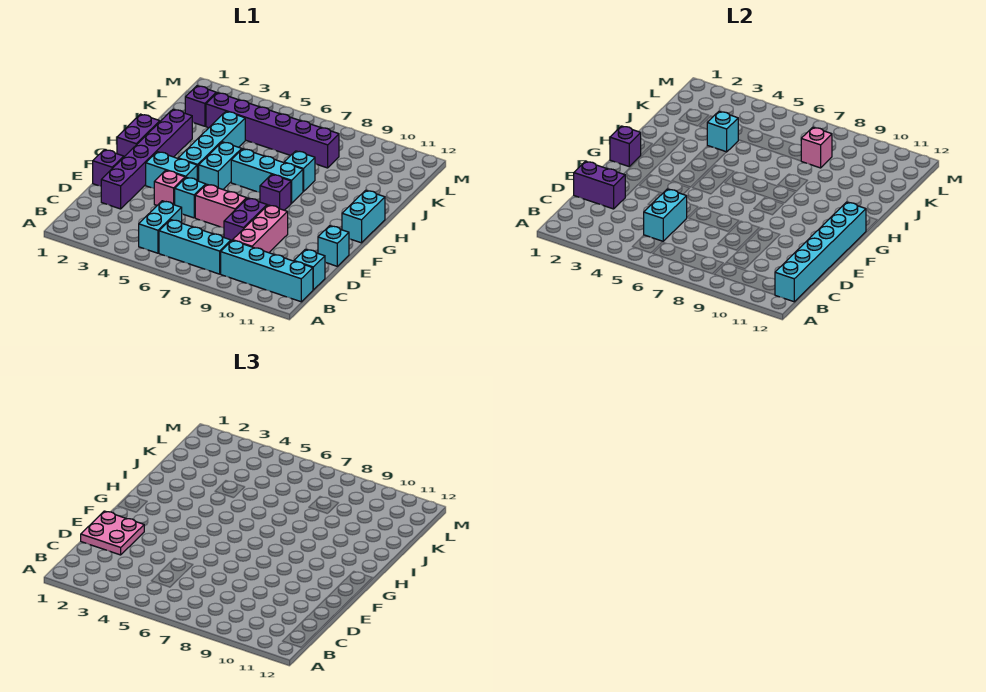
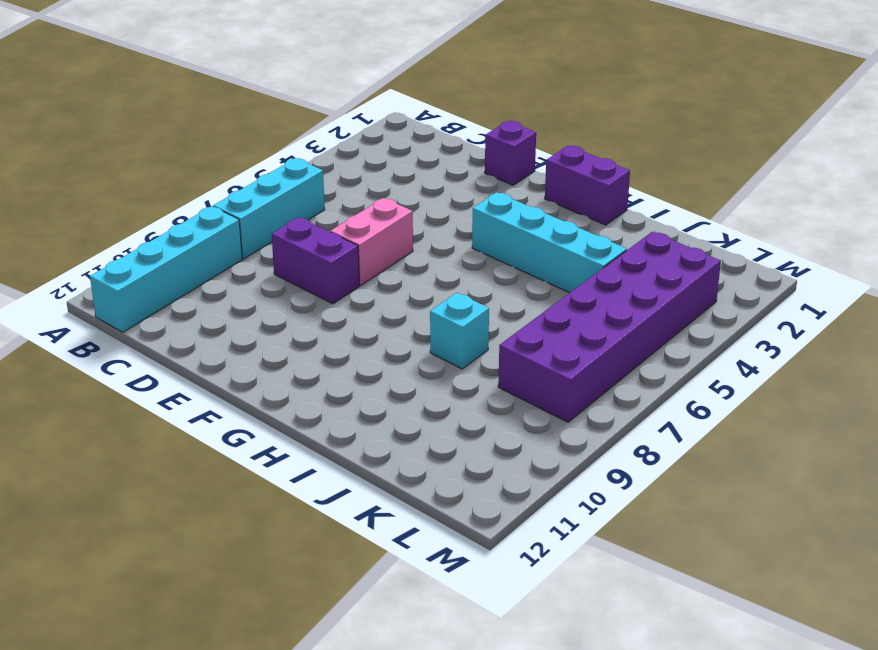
purple 2x6 brick [498,232,721,422] -> purple 1x6 brick [206,93,339,168]
none -> cyan 1x2 brick [139,201,182,253]
none -> pink 1x3 brick [233,205,288,253]
none -> cyan 1x1 brick [294,249,325,290]

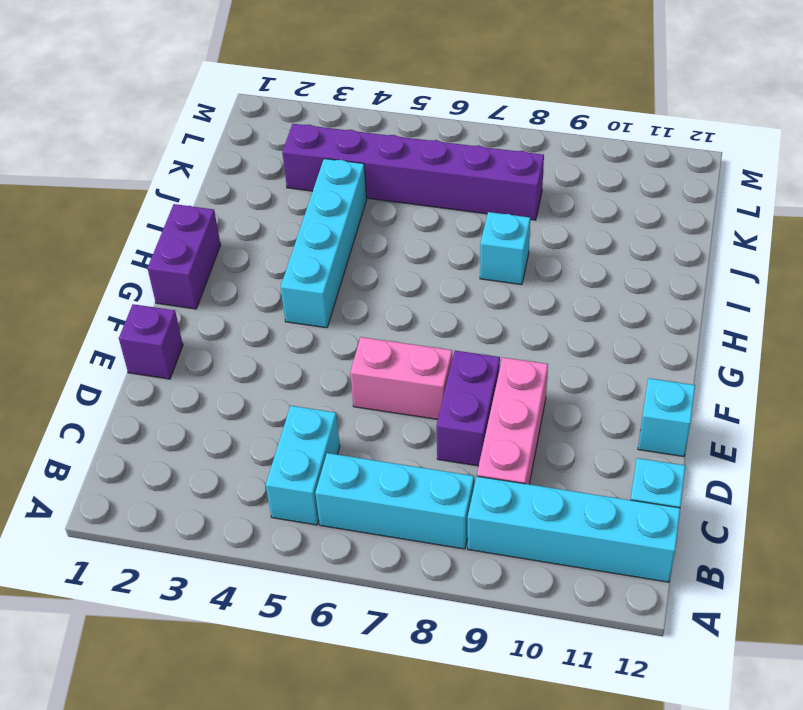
none -> purple 1x6 brick [101,109,192,209]
none -> pink 1x1 brick [154,170,186,205]
none -> cyan 1x1 brick [175,177,206,218]

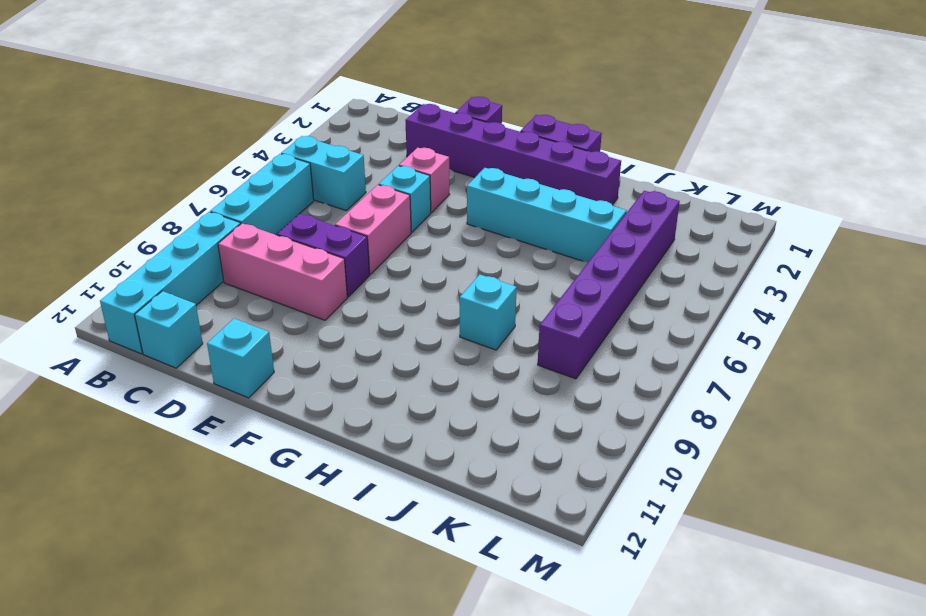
none -> cyan 1x2 brick [146,152,197,188]
none -> cyan 1x2 brick [199,142,242,189]
none -> purple 1x1 brick [260,174,291,210]

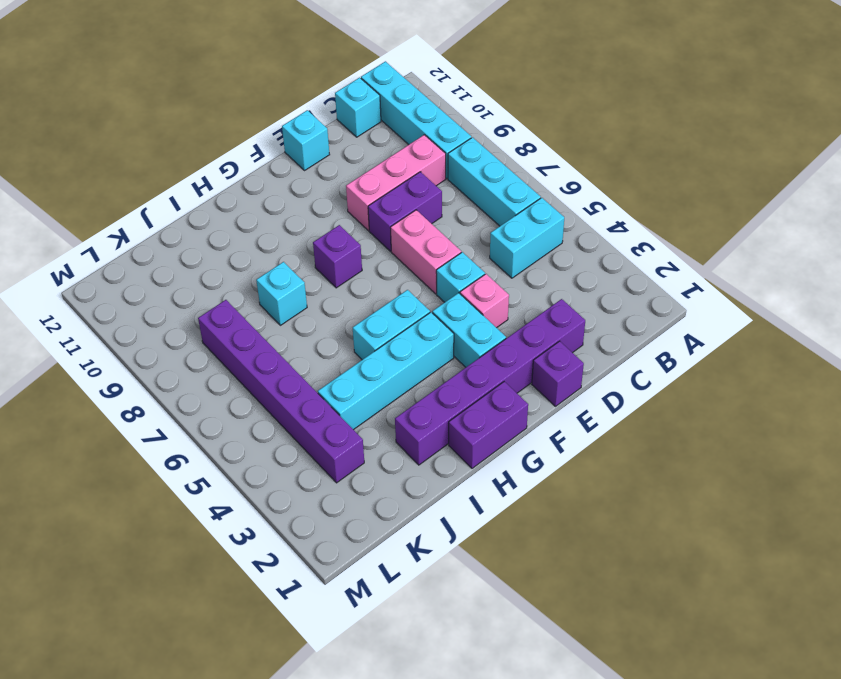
none -> cyan 1x2 brick [342,190,385,243]
none -> cyan 1x3 brick [231,149,303,203]
none -> purple 1x1 brick [185,86,216,126]

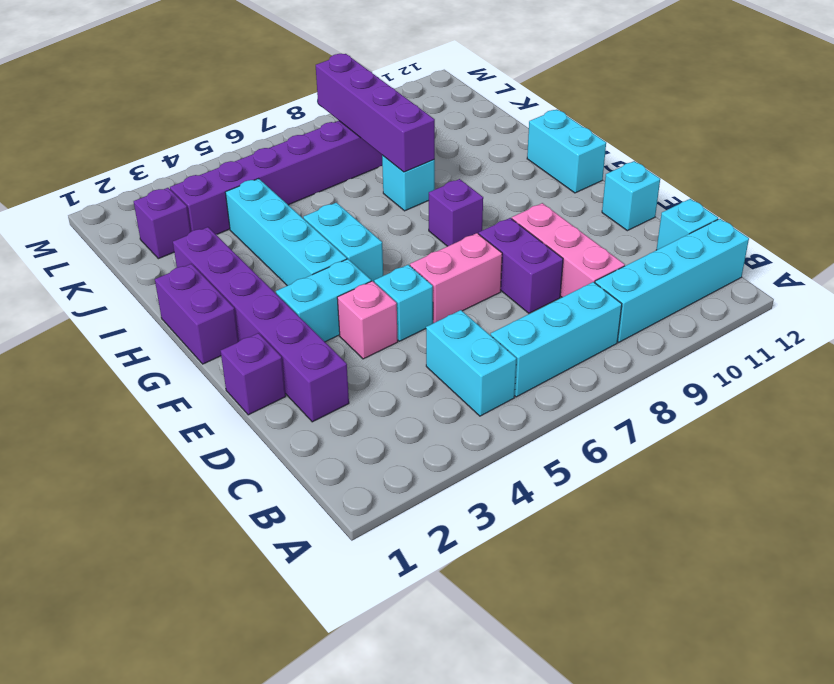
purple 1x4 brick [316,54,435,172] -> pink 1x1 brick [801,127,832,168]
none -> cyan 1x3 brick [231,149,303,203]
none -> cyan 1x6 brick [775,202,866,302]
none -> cyan 1x2 brick [644,189,687,241]

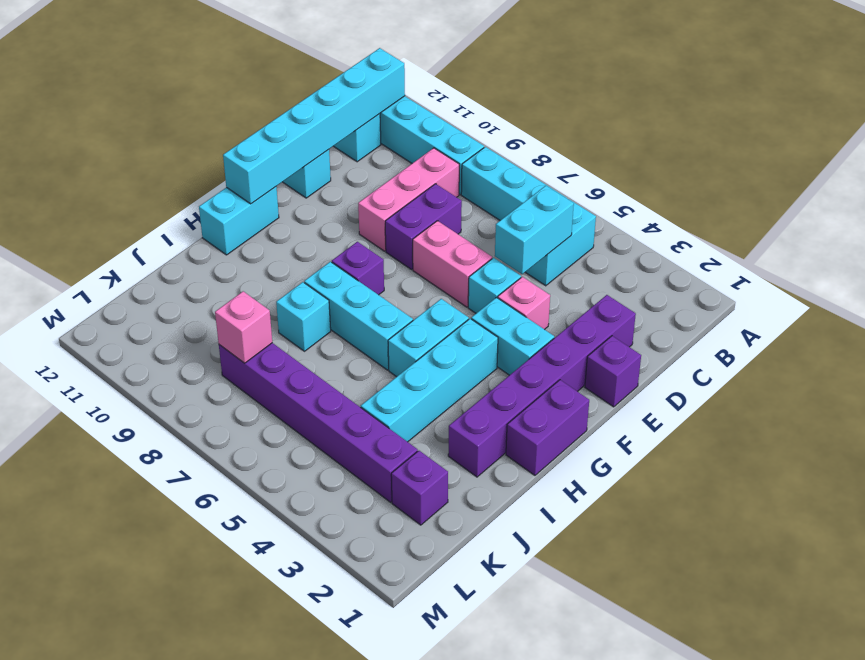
none -> purple 1x2 brick [574,161,625,209]
none -> purple 1x1 brick [610,126,641,166]
none -> cyan 1x1 brick [707,112,738,152]

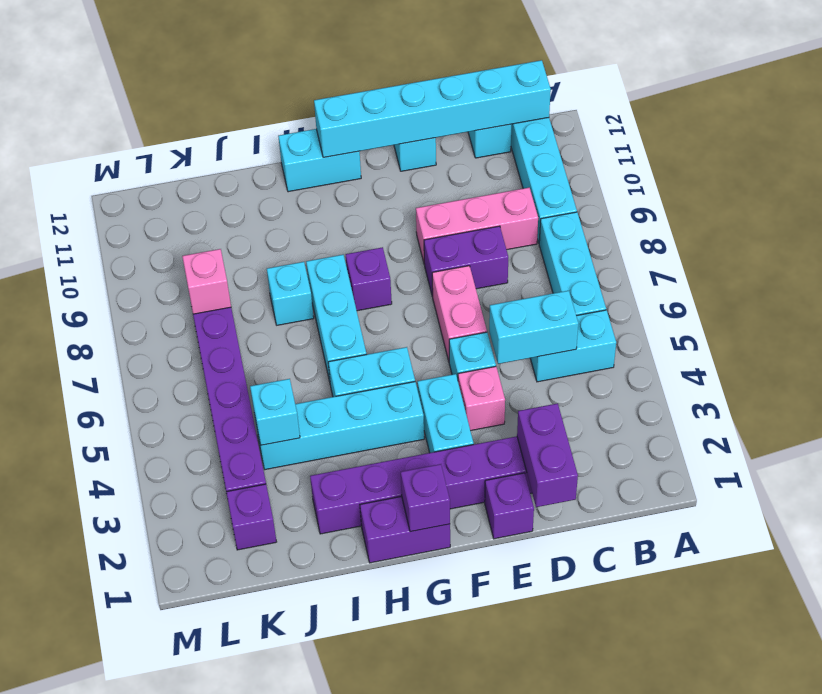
none -> pink 2x2 plate [81,511,144,555]

